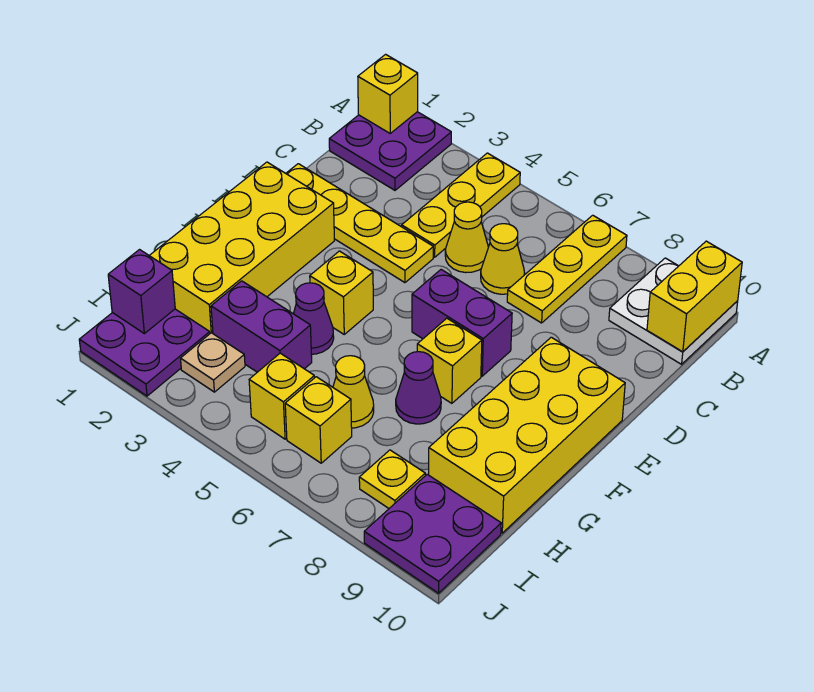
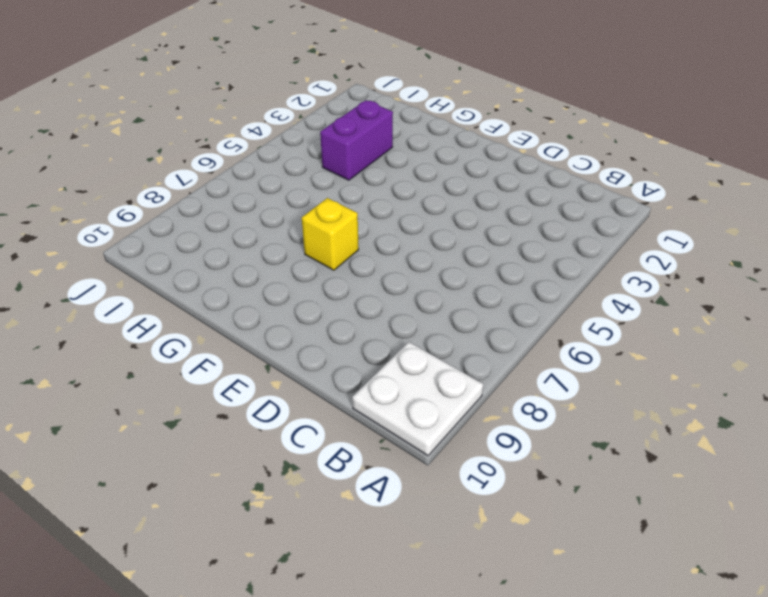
none -> purple 2x2 plate [329,112,451,190]
none -> yellow 1x3 plate [402,153,520,257]
none -> yellow 1x3 plate [507,215,627,323]

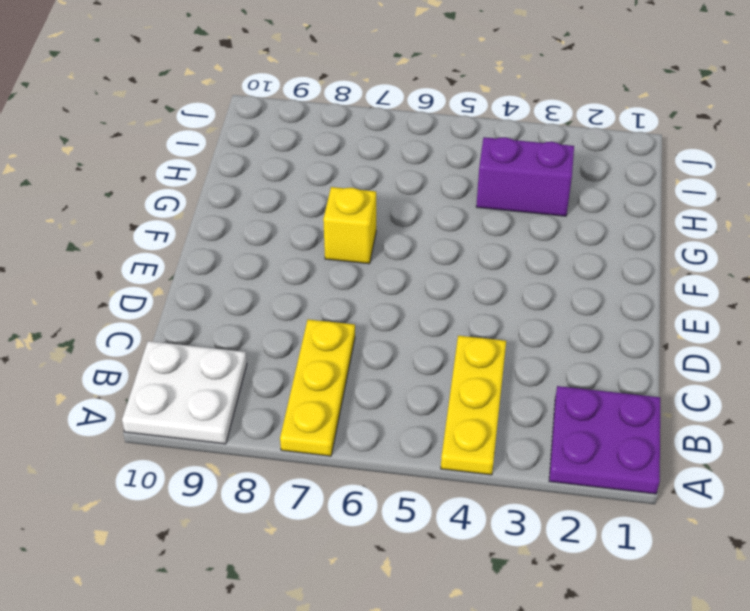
none -> yellow 1x1 cone [445,202,488,273]
none -> yellow 1x1 cone [481,224,525,294]
none -> yellow 1x4 plate [286,164,433,283]

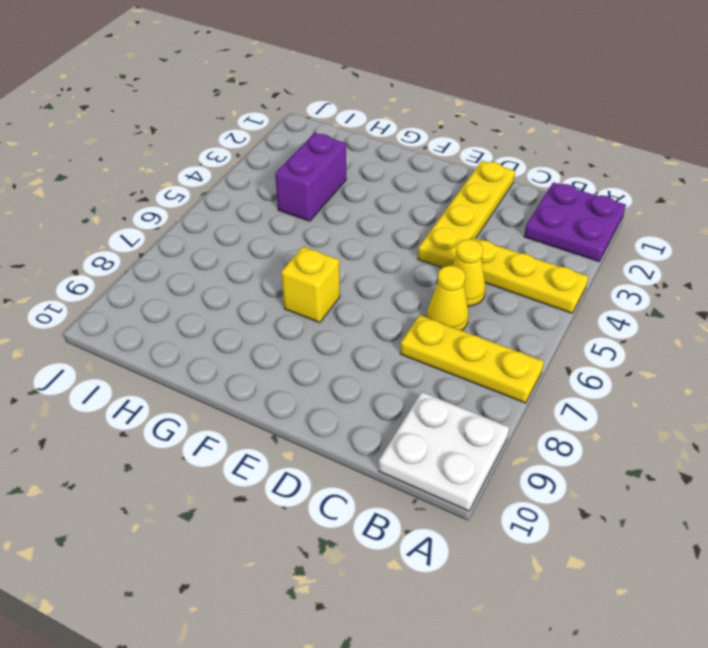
none -> yellow 2x4 brick [149,162,334,333]
none -> purple 1x2 brick [412,270,512,376]
none -> yellow 2x4 brick [429,337,625,533]

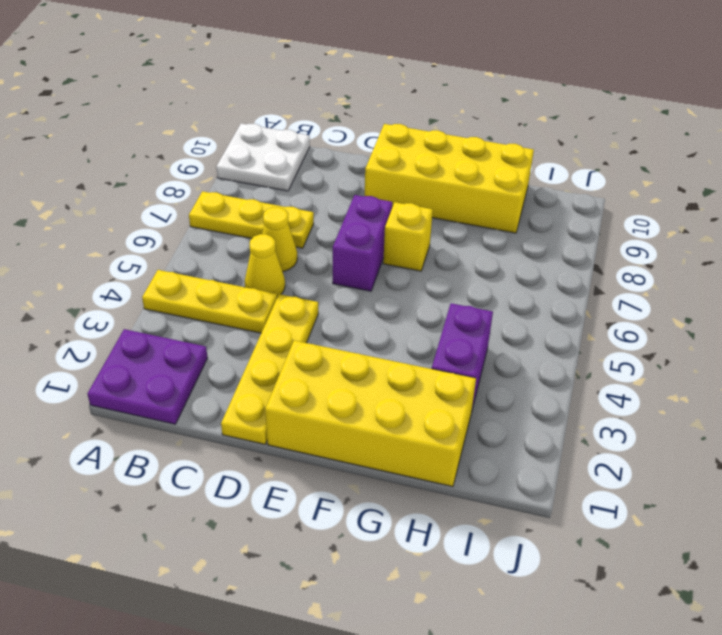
none -> yellow 1x1 brick [310,251,373,334]
none -> purple 1x1 cone [294,283,334,354]
none -> purple 1x1 cone [396,352,441,424]

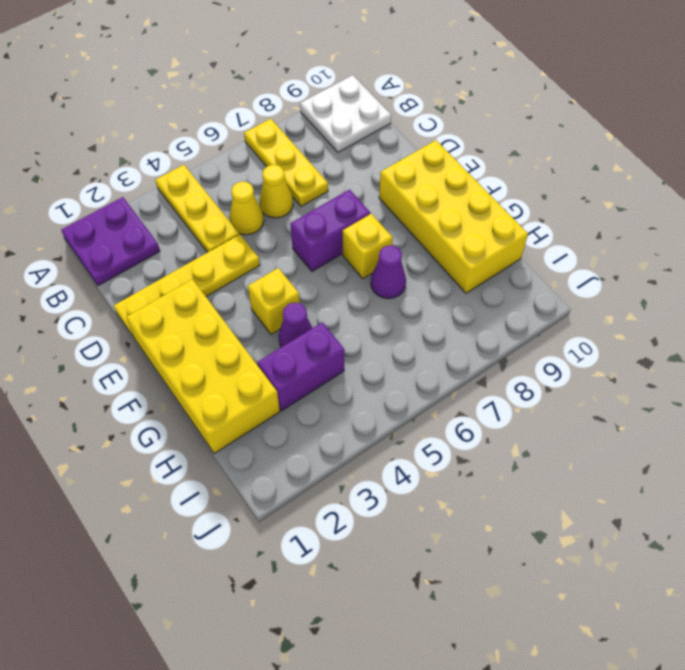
none -> yellow 1x1 cone [333,356,374,428]
none -> purple 2x2 plate [79,309,210,396]
none -> tan 1x1 plate [181,333,245,392]

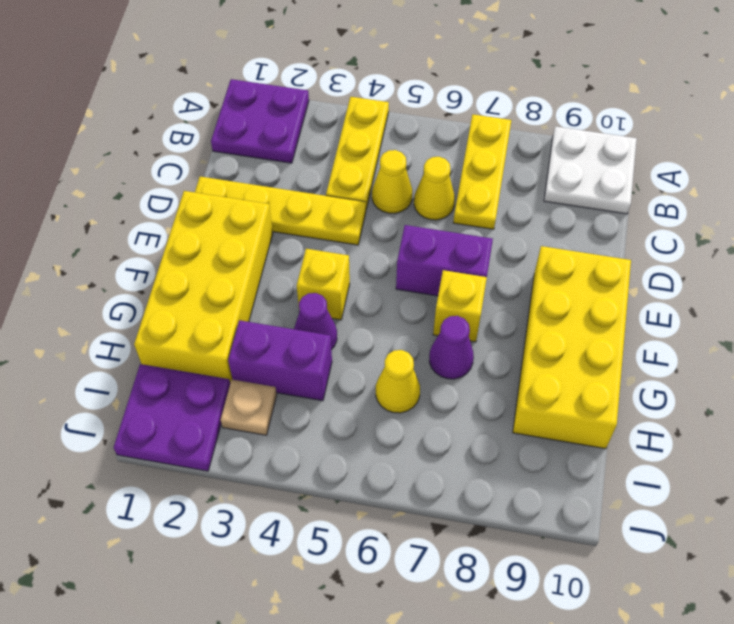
none -> yellow 1x1 brick [249,353,314,439]
none -> yellow 1x1 brick [285,377,352,463]
none -> yellow 1x1 plate [359,450,425,508]

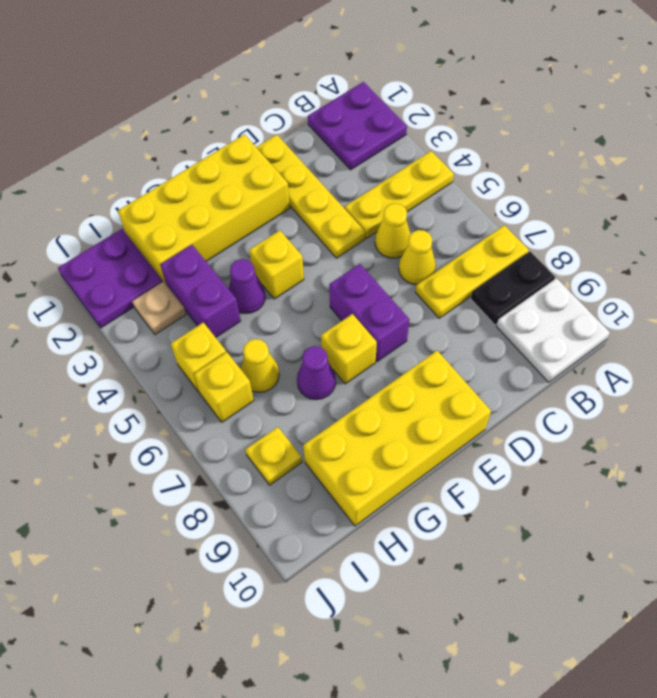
black 1x2 plate [471,252,555,325] -> none
none -> purple 2x2 plate [364,474,501,593]
none -> yellow 1x1 brick [358,54,418,133]
none -> yellow 1x2 brick [647,241,742,352]

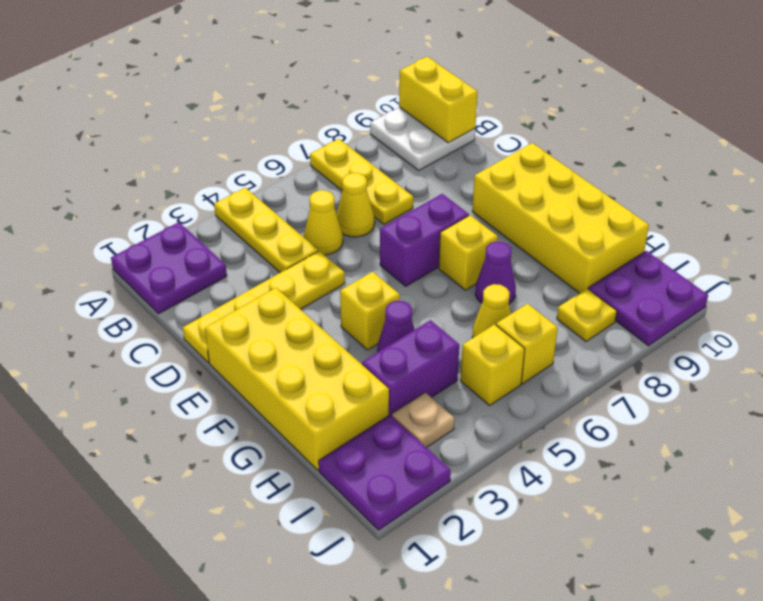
none -> yellow 1x1 brick [358,54,418,133]
none -> purple 1x1 brick [108,250,175,334]

